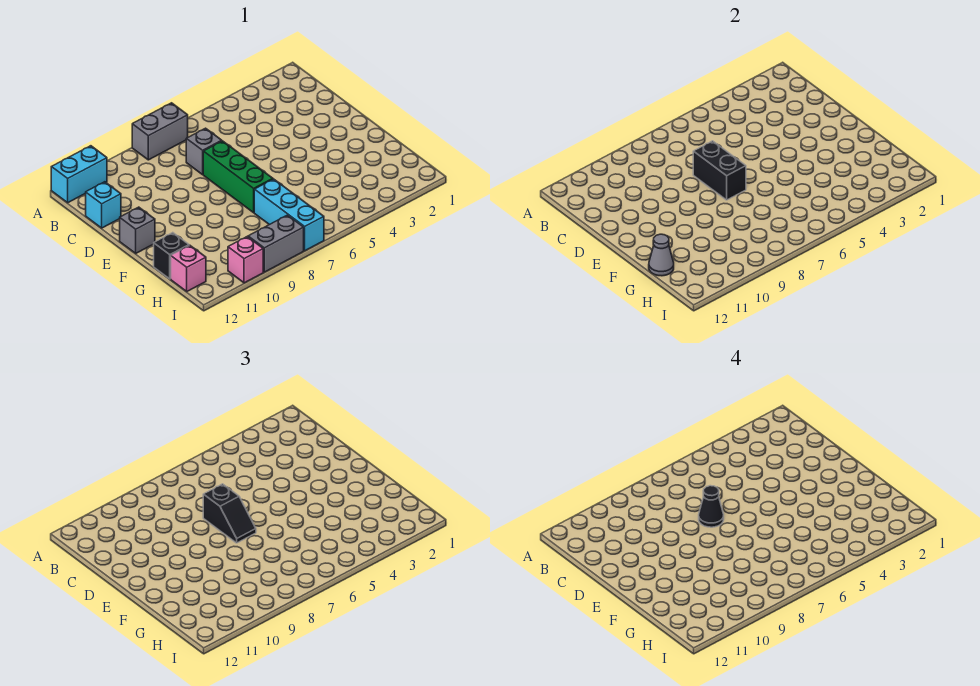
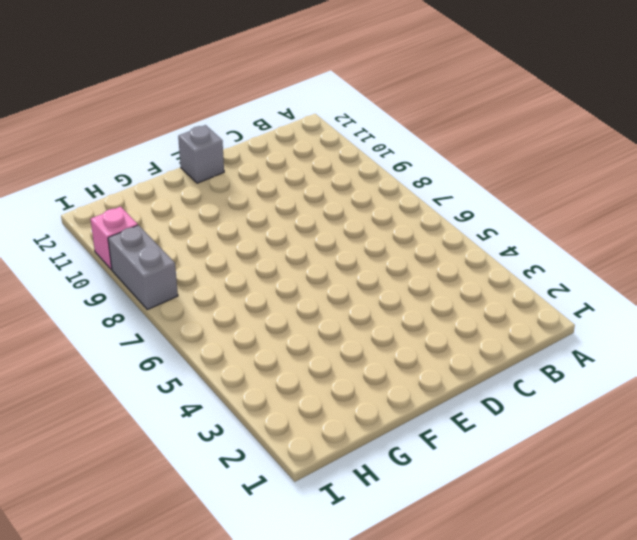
none -> grey 1x2 brick [132,103,188,160]
none -> cyan 1x2 brick [51,146,107,203]
none -> grey 1x1 brick [186,128,222,175]

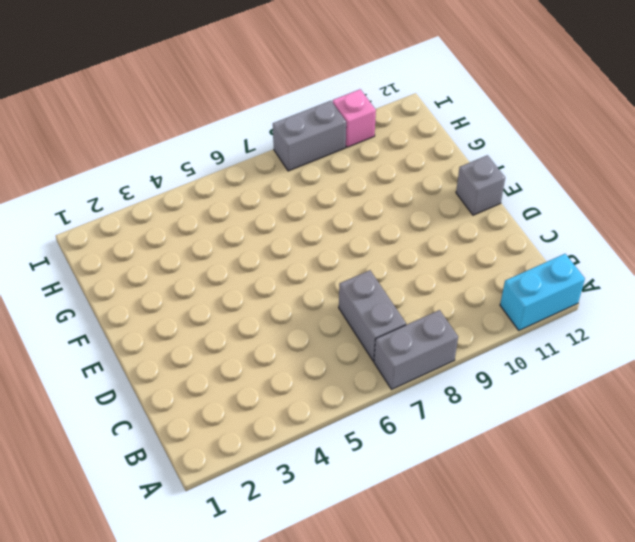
grey 1x2 brick [339,270,406,361] -> grey 1x1 brick [186,128,222,175]
none -> cyan 1x1 brick [86,182,121,228]
none -> green 1x3 brick [203,141,273,213]
none -> cyan 1x3 brick [254,179,324,251]

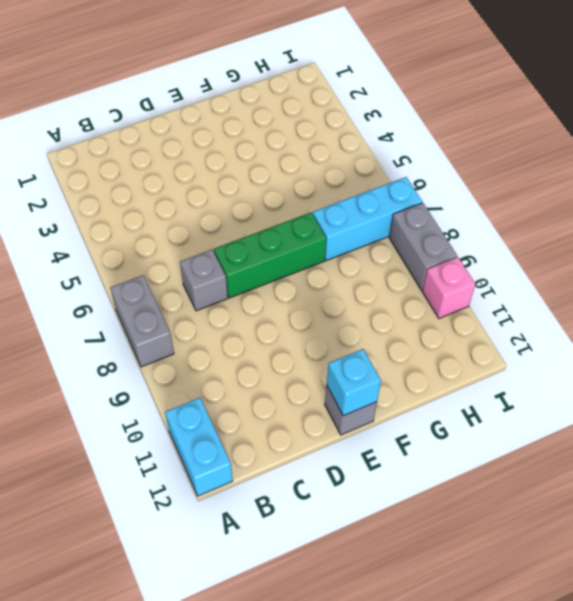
cyan 1x1 brick [327,349,381,416] -> cyan 1x1 brick moved to [86,182,121,228]
none -> black 1x1 brick [154,233,189,279]
none -> pink 1x1 brick [171,245,206,291]
none -> black 1x2 brick [693,141,746,200]

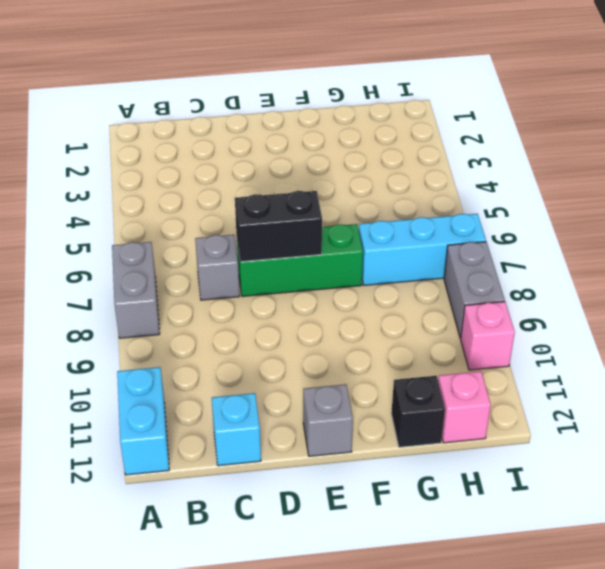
none -> grey 1x1 cone [649,234,674,276]
none -> black 1x2 slope [203,484,256,543]
none -> black 1x1 cone [699,486,724,527]

